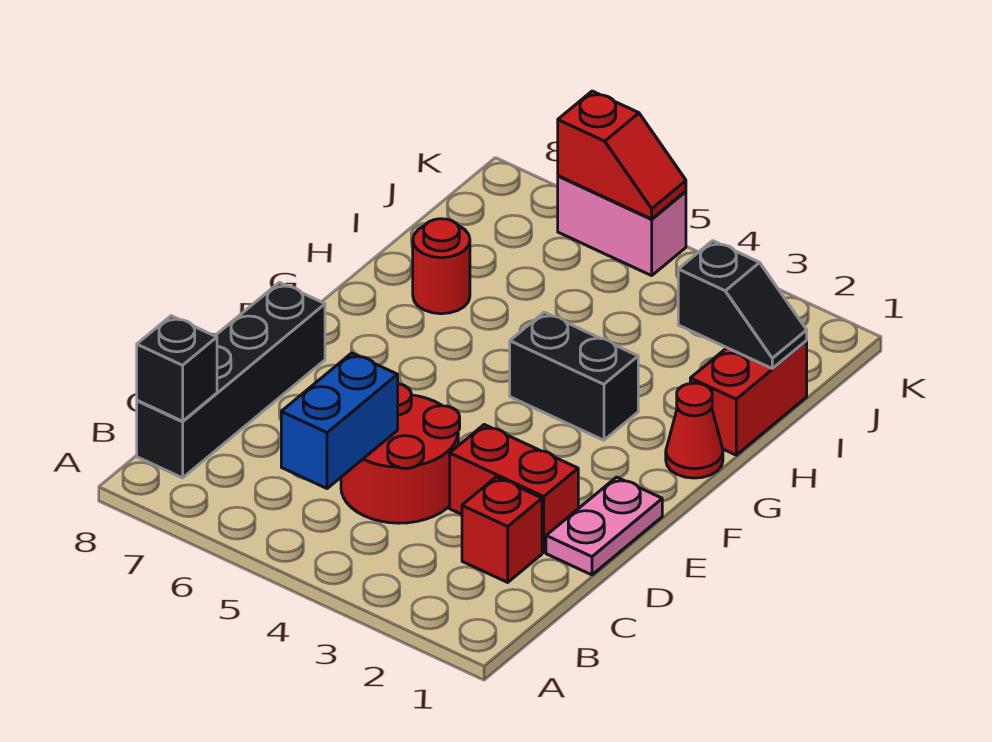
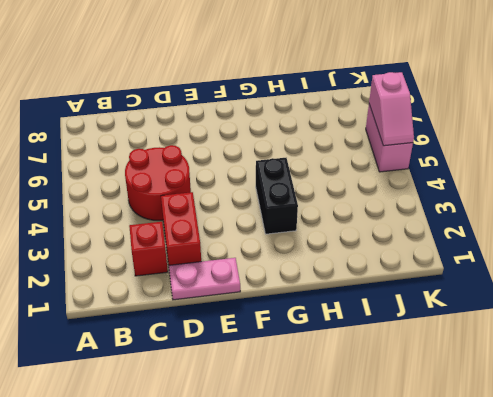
pink 1x2 slope [369,72,414,146] -> red 1x2 slope [558,91,686,219]
none -> black 1x4 brick [137,282,325,478]
none -> red 1x1 cone [666,383,723,478]
none -> red 1x2 brick [690,341,807,455]

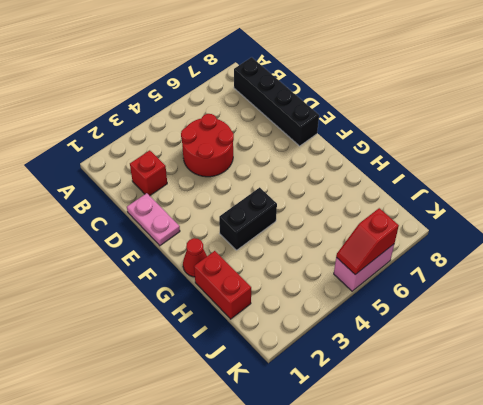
none -> red 1x2 brick [450,425,578,552]
none -> red 1x1 round brick [413,219,470,314]
none -> blue 1x2 brick [281,353,398,488]

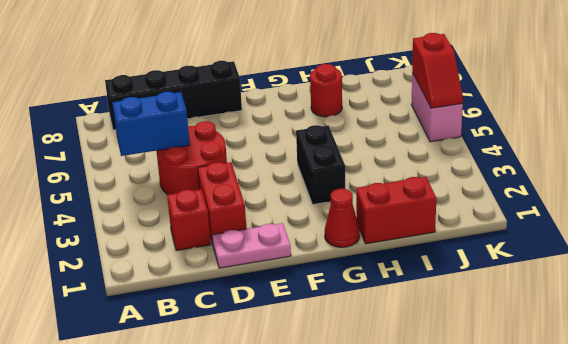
none -> black 1x1 brick [137,316,217,421]
none -> black 1x2 slope [678,241,807,368]

